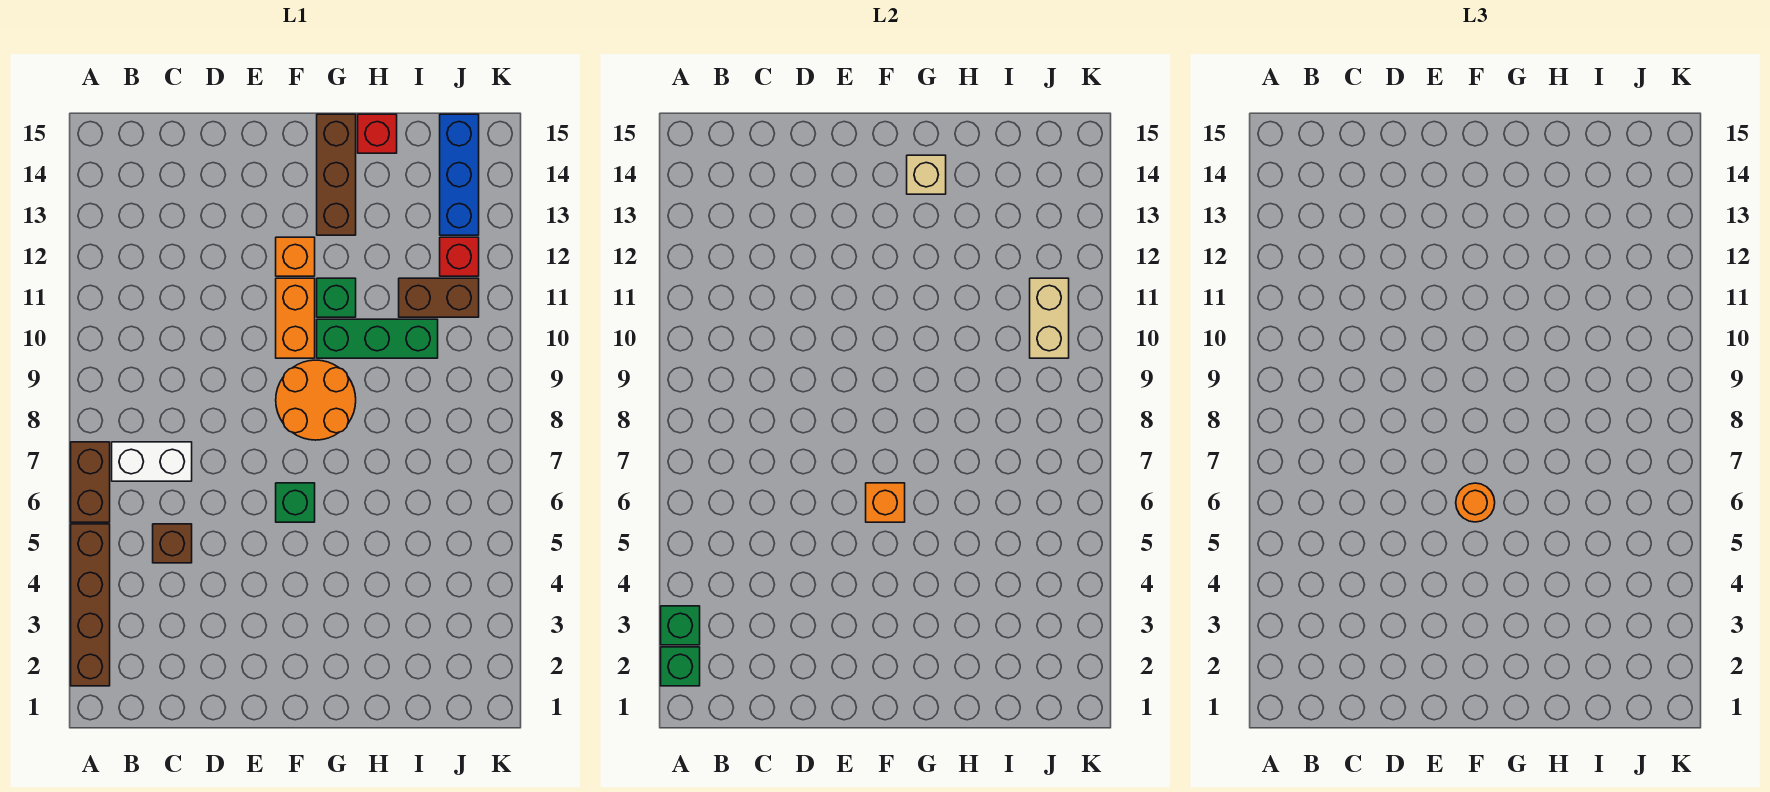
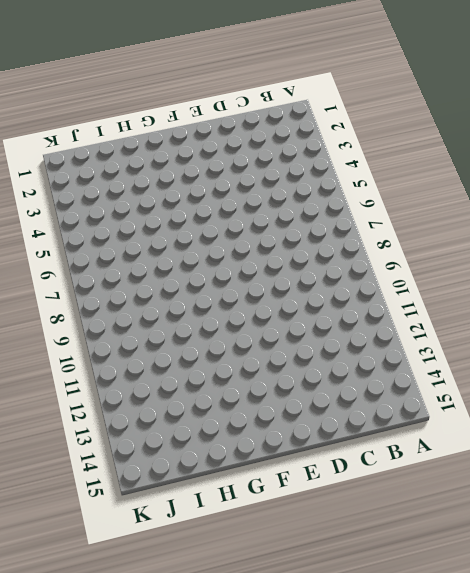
none -> brown 1x4 brick [71,524,110,686]
none -> brown 1x2 brick [71,442,110,522]
none -> white 1x2 brick [112,442,192,481]

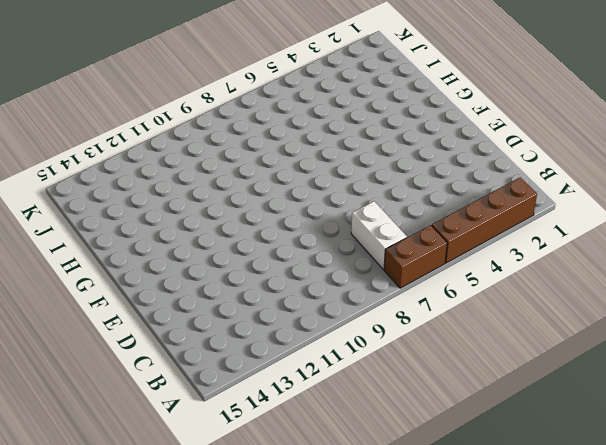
none -> brown 1x1 brick [153,524,192,563]
none -> green 1x1 brick [276,483,315,522]
none -> orange 2x2 round brick [276,360,356,440]

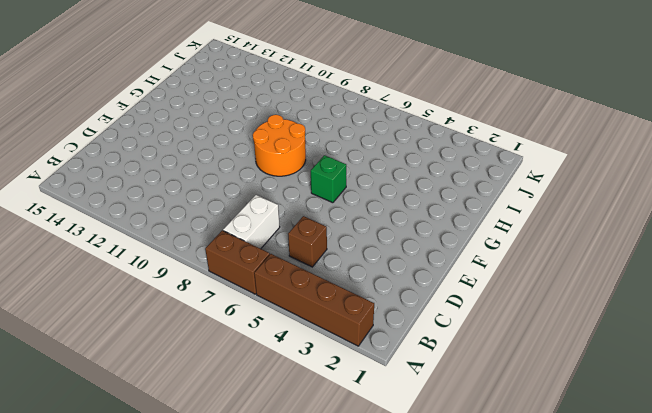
none -> orange 1x2 brick [276,278,315,358]
none -> orange 1x1 brick [276,237,315,276]
none -> green 1x3 brick [317,319,438,358]

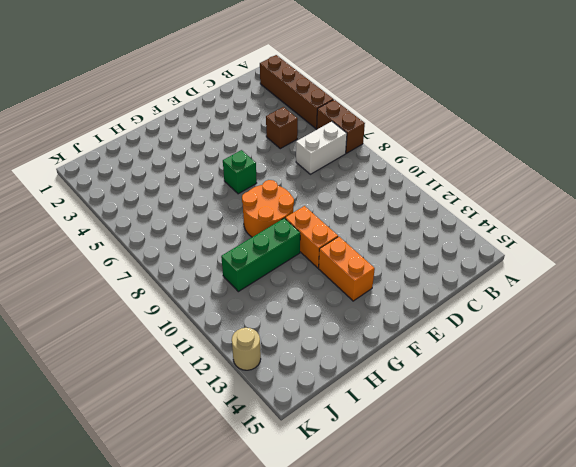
orange 1x2 brick [319,237,375,301] -> orange 1x1 brick [276,237,315,276]
tan 1x1 round brick [232,328,261,370] -> none
none -> green 1x1 brick [317,278,356,317]
none -> brown 1x3 brick [317,114,356,235]
none -> red 1x1 brick [358,114,397,153]

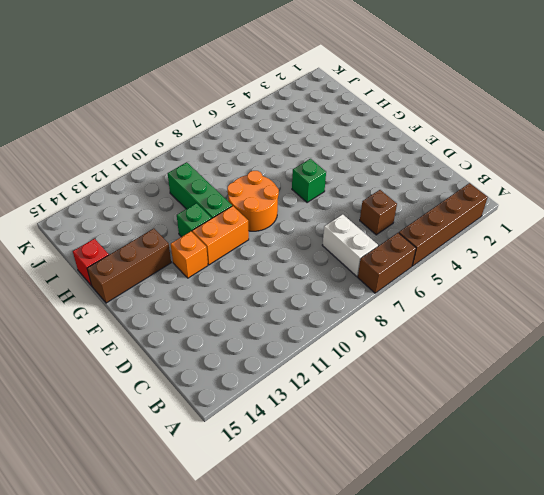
none -> brown 1x2 brick [399,278,479,317]
none -> red 1x1 brick [440,237,479,276]
none -> blue 1x3 brick [440,114,479,235]

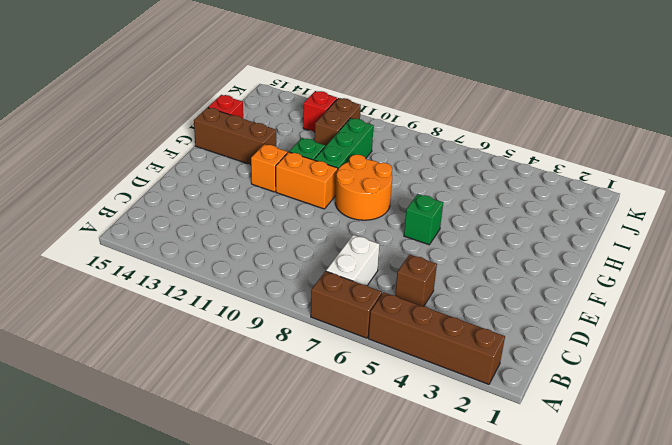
none -> blue 1x3 brick [440,114,479,235]
none -> green 1x1 brick [661,647,700,686]
none -> green 1x1 brick [661,606,700,645]

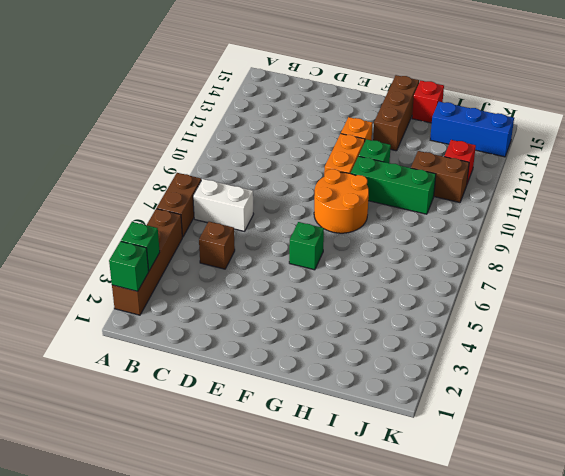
blue 1x3 brick [430,102,514,157] -> blue 1x3 brick turned to [440,114,479,235]
none -> orange 1x1 brick [866,483,905,522]
none -> tan 1x1 brick [907,155,946,194]
none -> tan 1x2 brick [1030,278,1069,358]

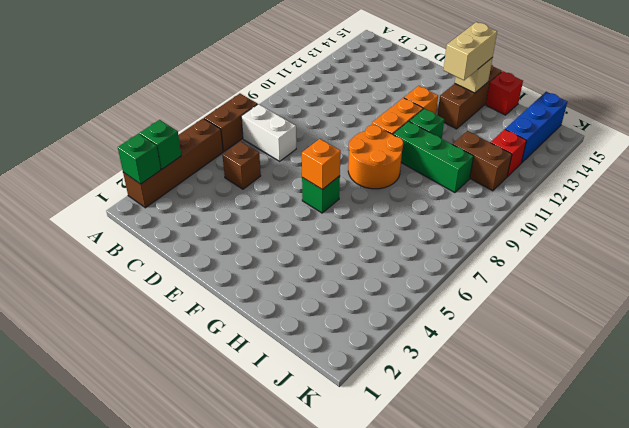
tan 1x2 brick [443,22,497,80] -> tan 1x2 brick moved to [1030,278,1069,358]
none -> orange 1x1 round brick [1456,483,1495,522]

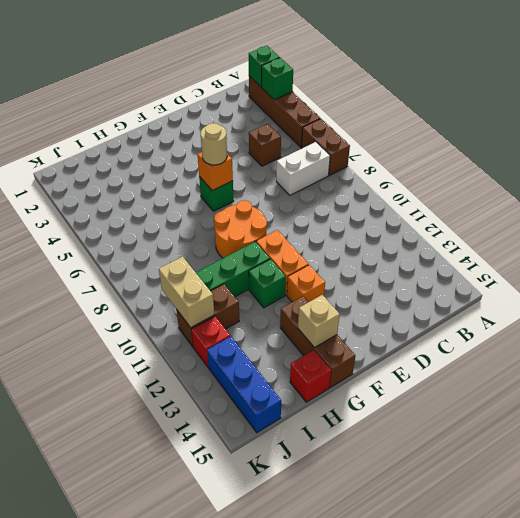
tan 1x1 round brick [201,123,227,165] -> orange 1x1 round brick [1456,483,1495,522]

